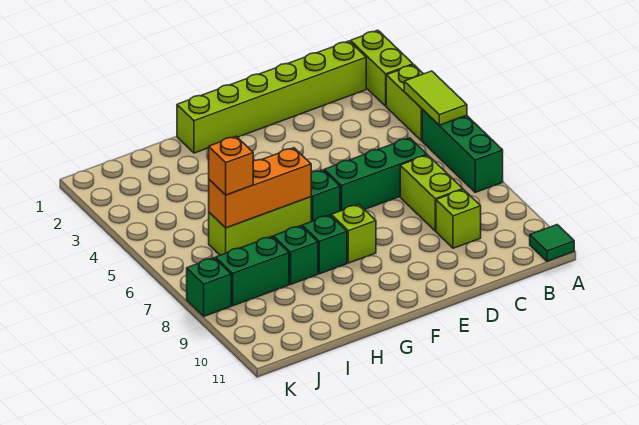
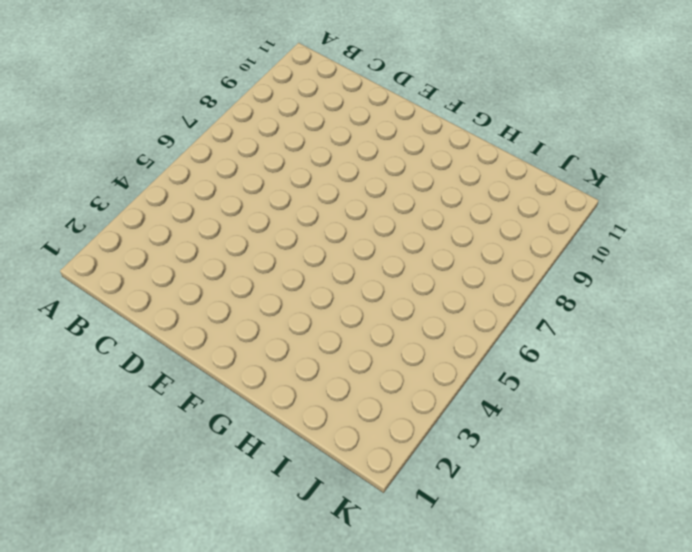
none -> lime 1x2 brick [351,30,413,106]
none -> lime 1x2 brick [386,65,423,141]
none -> green 1x3 brick [422,110,503,192]

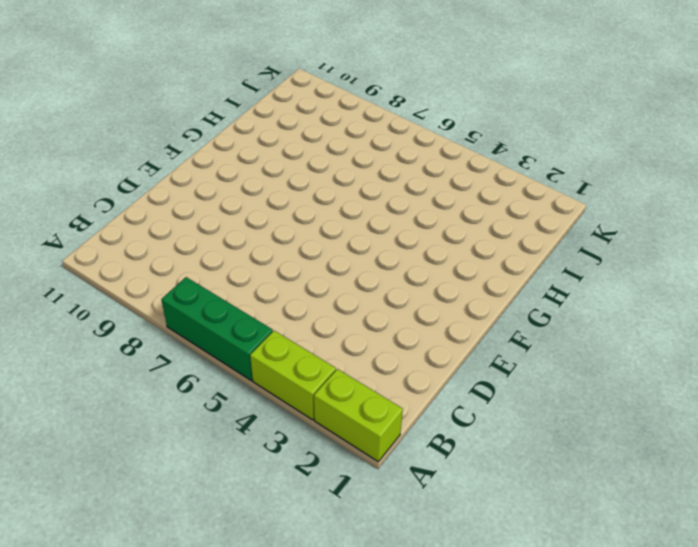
none -> green 1x1 tile [530,225,574,261]
none -> lime 1x6 brick [177,41,366,153]
none -> green 1x3 brick [324,138,427,211]

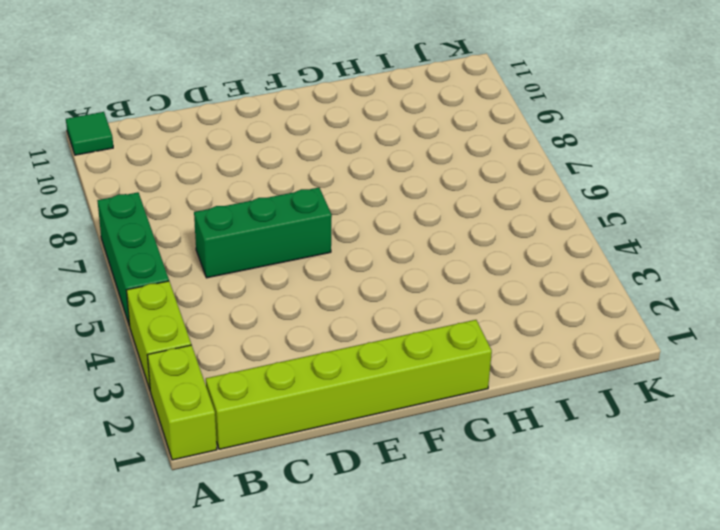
none -> lime 1x2 brick [400,155,463,231]
none -> lime 1x1 brick [436,190,481,248]
none -> green 1x1 brick [311,170,340,222]

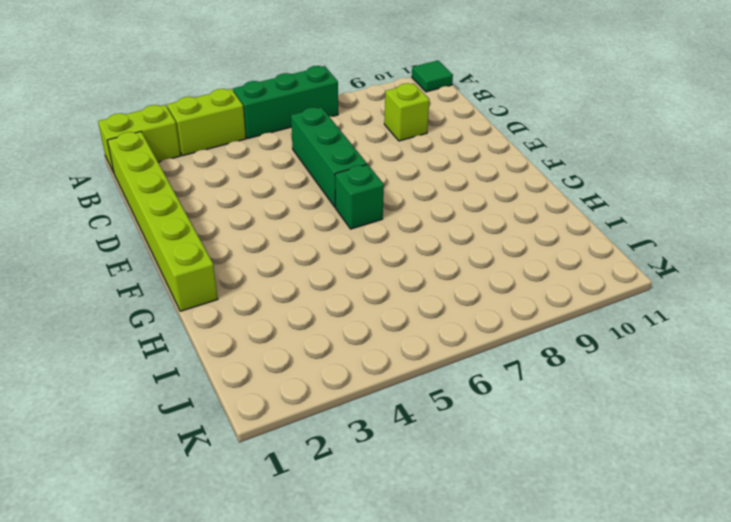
none -> lime 1x2 brick [400,155,463,231]
none -> lime 1x1 brick [331,204,376,263]
none -> lime 1x3 brick [209,197,311,255]

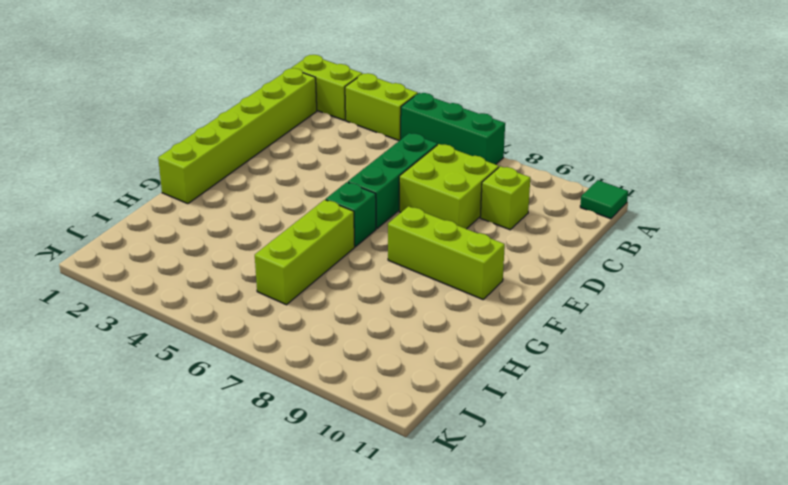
lime 2x2 brick [399,144,499,229] -> lime 1x2 brick [400,155,463,231]
lime 1x3 brick [388,206,505,299] -> lime 1x1 brick [331,204,376,263]
none -> green 1x1 brick [302,215,347,274]
none -> green 1x1 brick [273,226,318,284]
none -> green 1x2 brick [216,236,289,306]

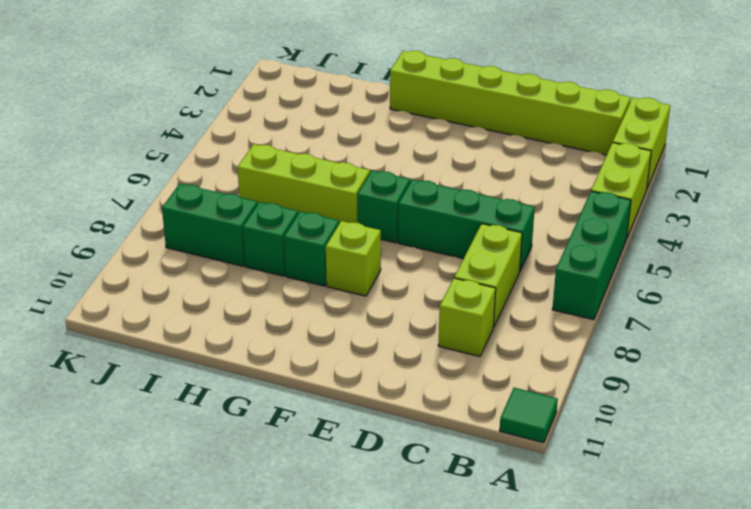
none -> green 1x1 brick [187,258,231,316]
none -> lime 1x2 tile [404,71,467,125]
none -> orange 1x3 brick [209,148,311,228]

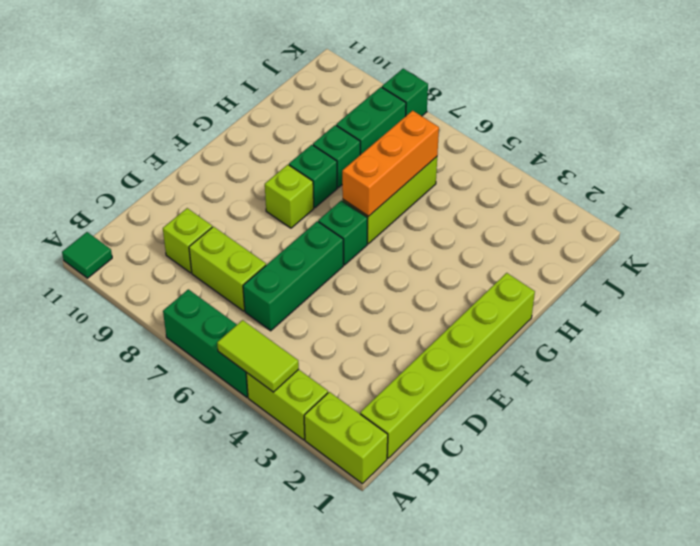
none -> orange 1x1 brick [209,136,253,195]

